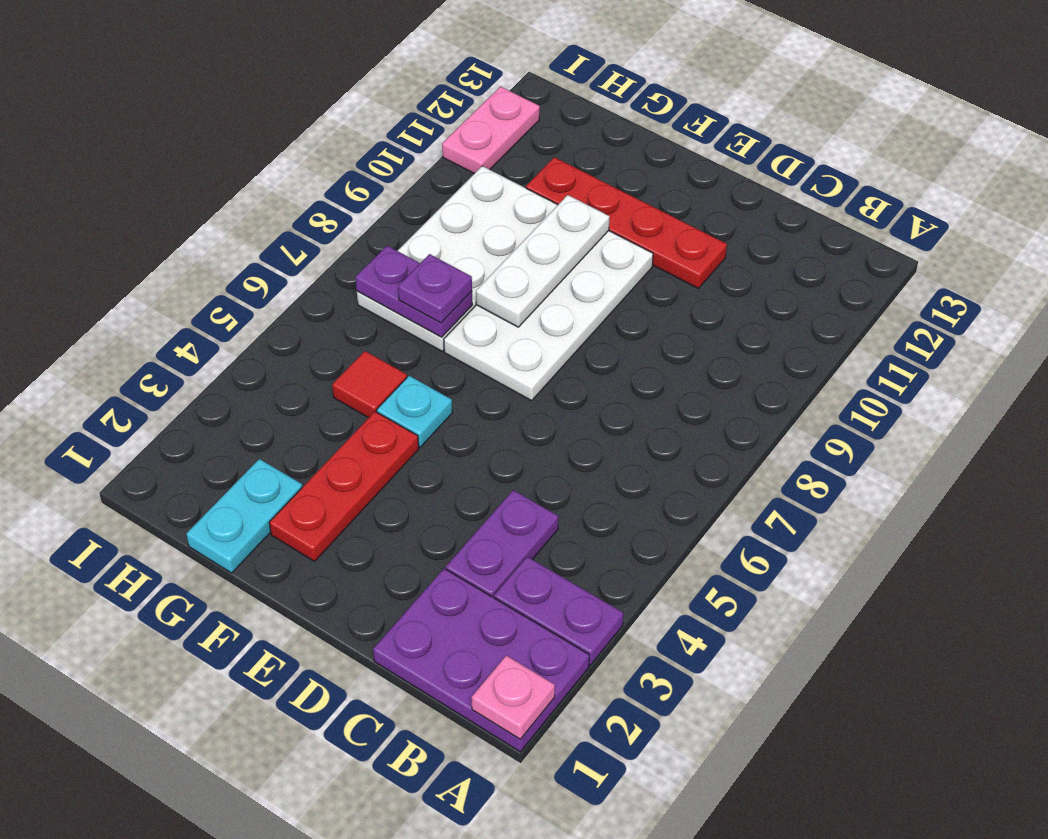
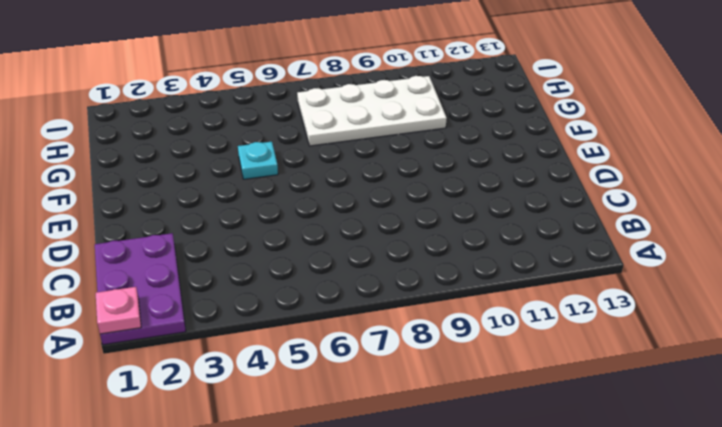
none -> purple 1x2 plate [494,557,623,665]
none -> purple 1x2 plate [446,490,559,598]
none -> red 1x4 plate [526,157,727,288]

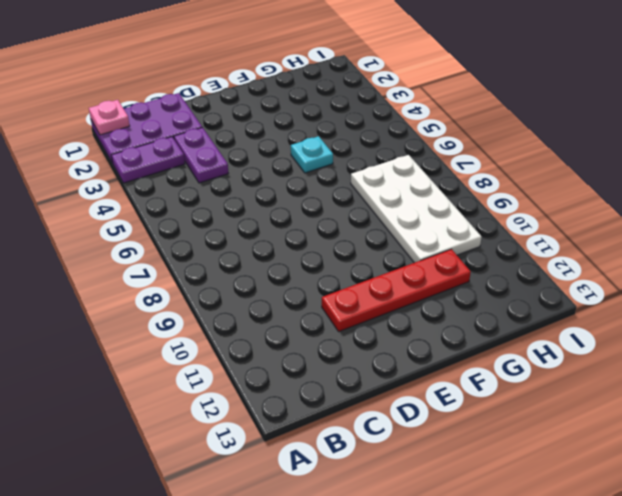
none -> white 2x4 plate [444,231,653,401]
none -> red 1x3 plate [269,412,419,561]
none -> cyan 1x2 plate [186,459,302,573]

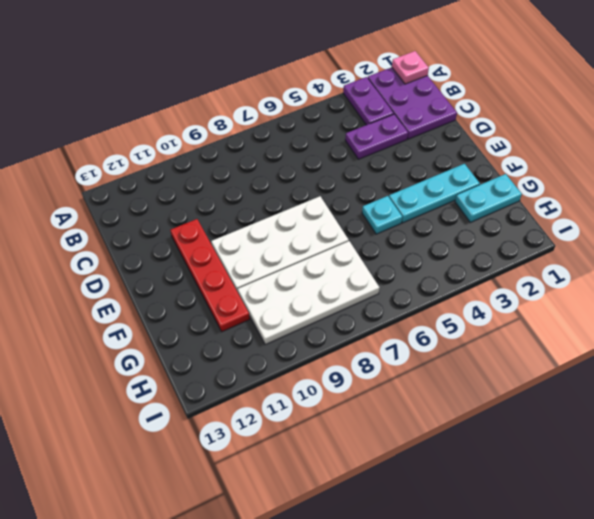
cyan 1x3 plate [389,164,480,223] -> red 1x3 plate [269,412,419,561]
none -> red 1x1 tile [332,351,407,418]
none -> pink 1x2 plate [442,87,540,174]
none -> white 1x3 plate [476,195,610,327]

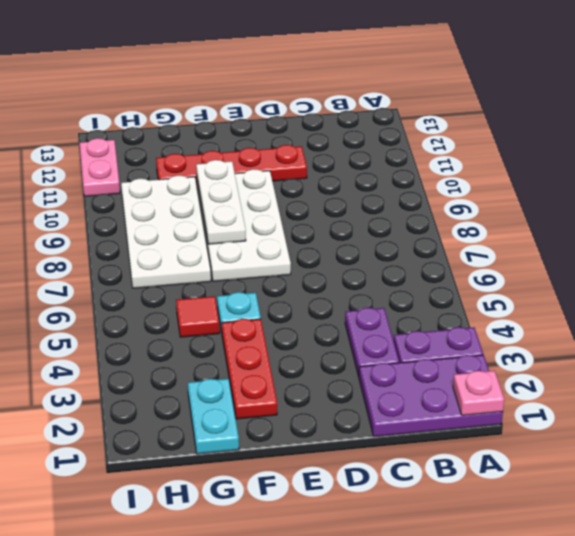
none -> purple 1x2 plate [356,246,473,337]
none -> purple 1x1 plate [398,254,472,323]

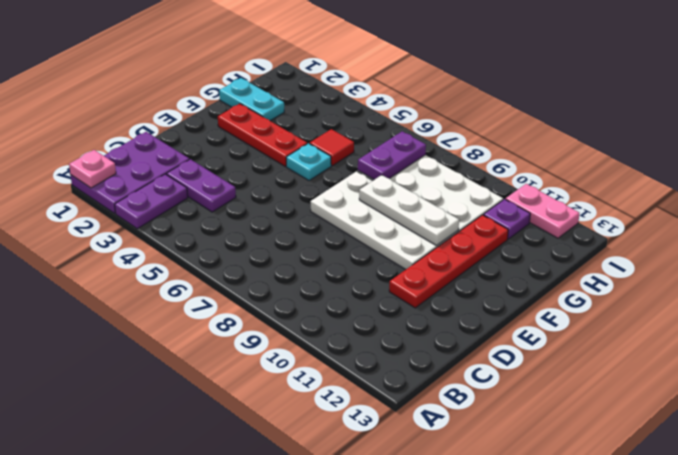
purple 1x1 plate [483,199,530,239] -> purple 1x1 plate moved to [398,254,472,323]

